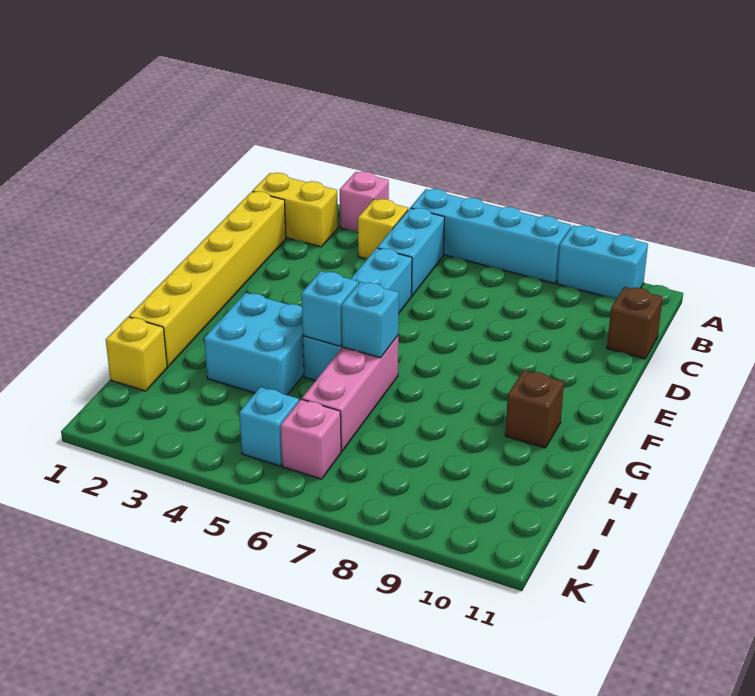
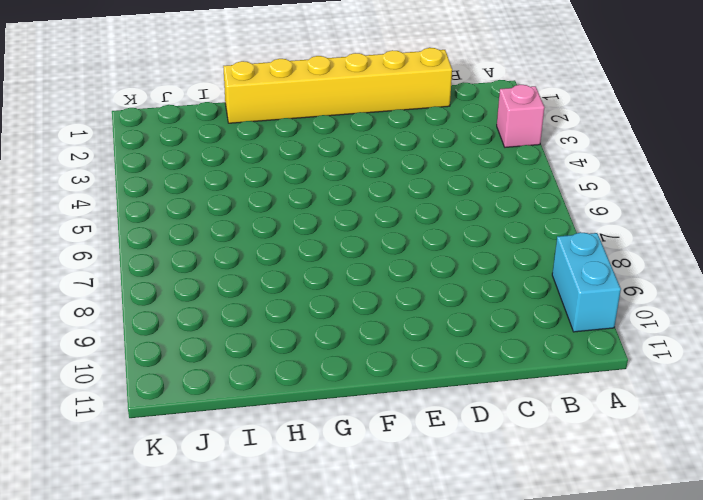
none -> cyan 1x4 brick [411,189,571,283]
none -> yellow 1x2 brick [253,173,338,247]
none -> yellow 1x1 brick [358,199,408,259]

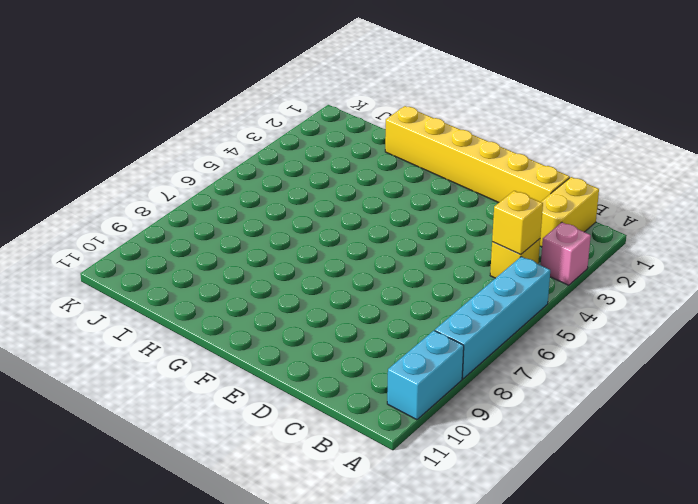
yellow 1x1 brick [492,191,543,254] -> yellow 1x1 brick moved to [106,317,167,391]
none -> cyan 1x2 brick [377,208,445,296]
none -> brown 1x1 brick [607,287,663,359]
none -> cyan 1x4 brick [303,248,412,380]

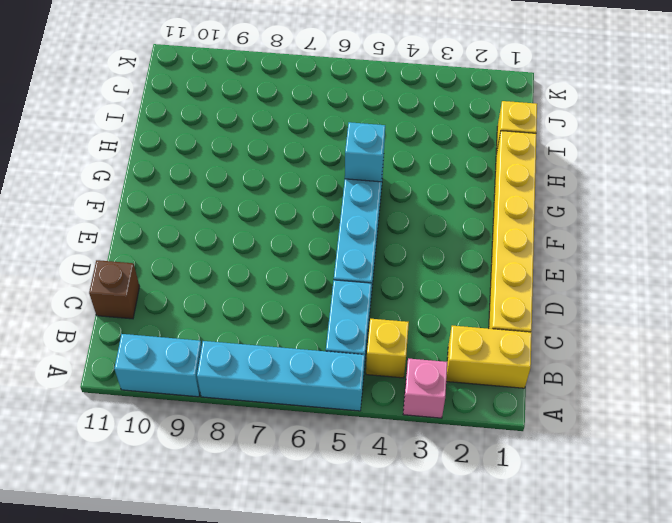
none -> cyan 2x2 brick [204,293,304,395]
none -> pink 1x3 brick [302,336,398,452]
none -> brown 1x1 brick [505,370,564,448]

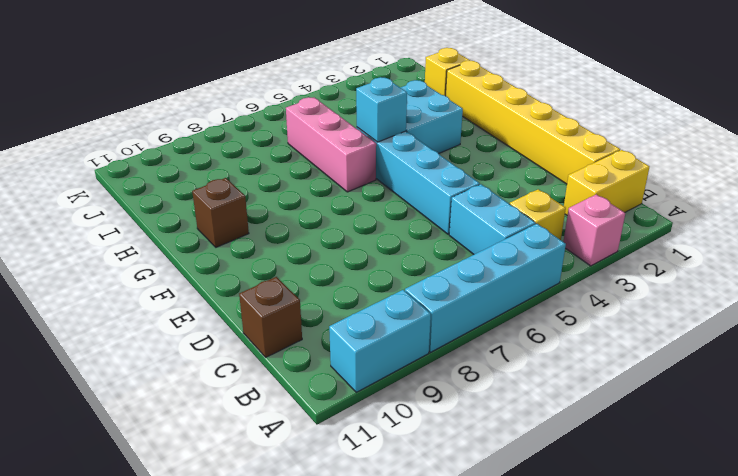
none -> cyan 1x1 brick [239,387,299,466]
none -> pink 1x1 brick [281,399,341,479]
none -> cyan 1x1 brick [342,282,399,358]

